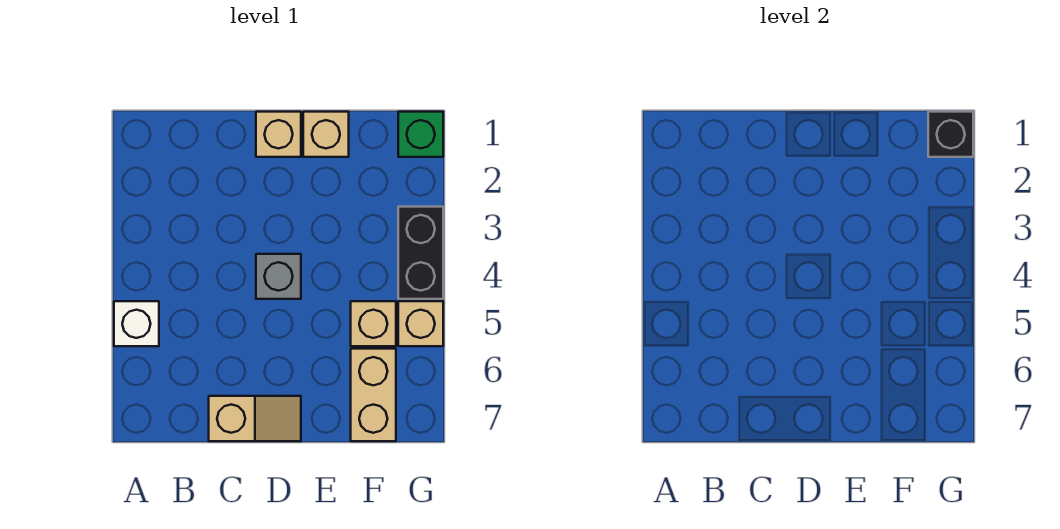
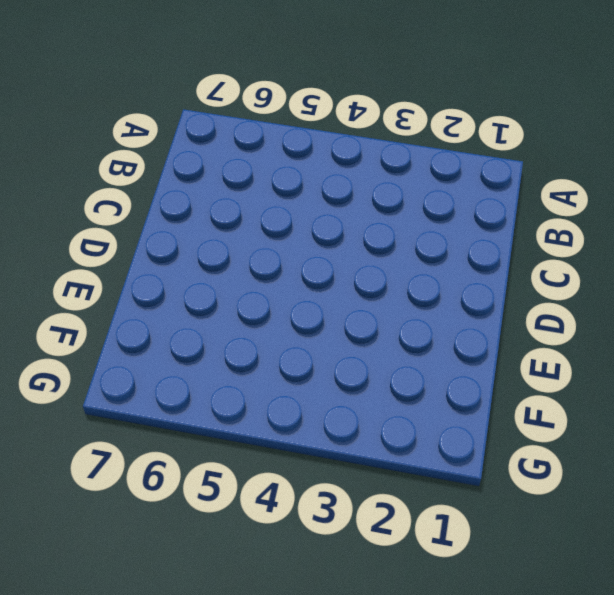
none -> white 1x1 brick [114,301,159,346]
none -> tan 1x2 slope [209,396,301,441]

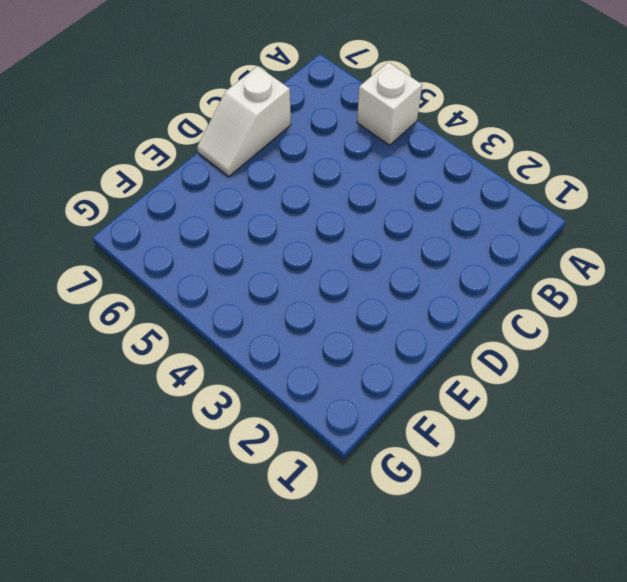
white 1x2 slope [197,66,291,176] -> tan 1x2 slope [209,396,301,441]
none -> tan 1x1 brick [256,112,301,157]
none -> grey 1x1 brick [256,254,301,299]

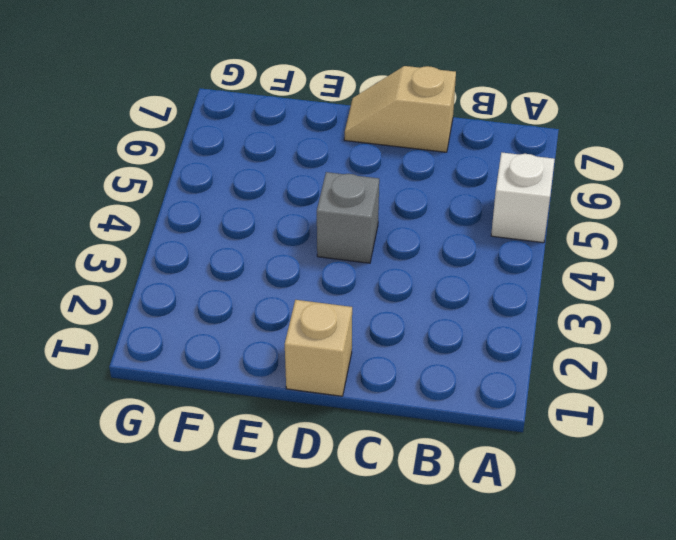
none -> tan 1x1 brick [303,112,349,157]
none -> tan 1x1 brick [351,301,396,346]

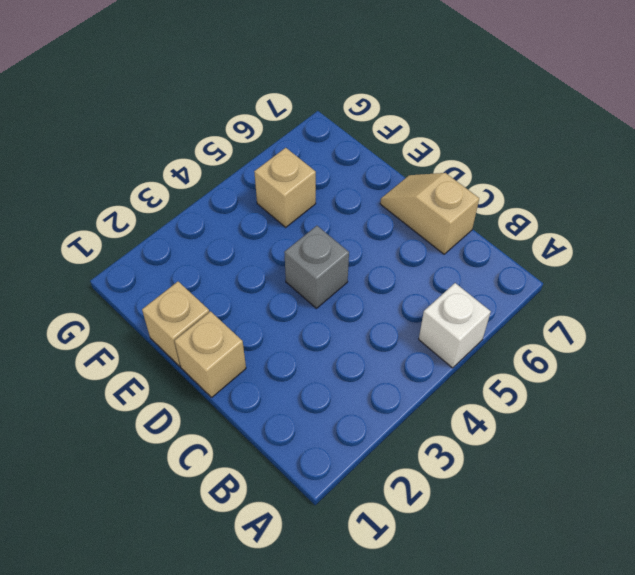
none -> tan 1x2 brick [351,349,396,441]
none -> green 1x1 brick [398,112,443,157]

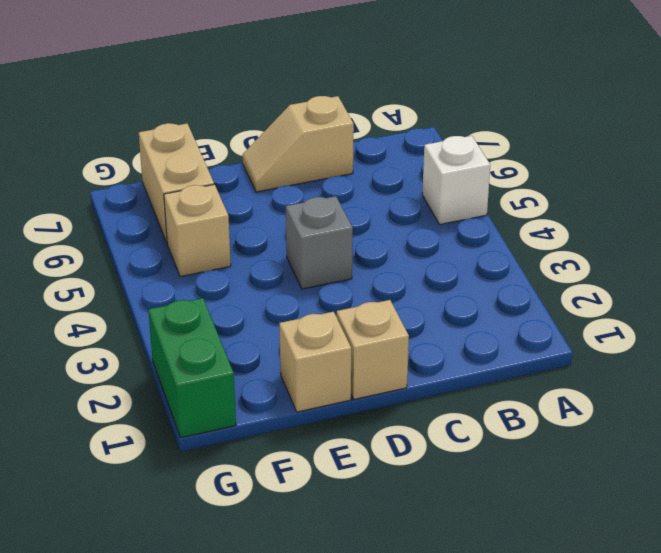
green 1x2 brick [148,298,236,438] -> green 1x1 brick [398,112,443,157]
none -> black 1x2 brick [398,207,443,299]
none -> tan 1x1 brick [398,301,443,346]

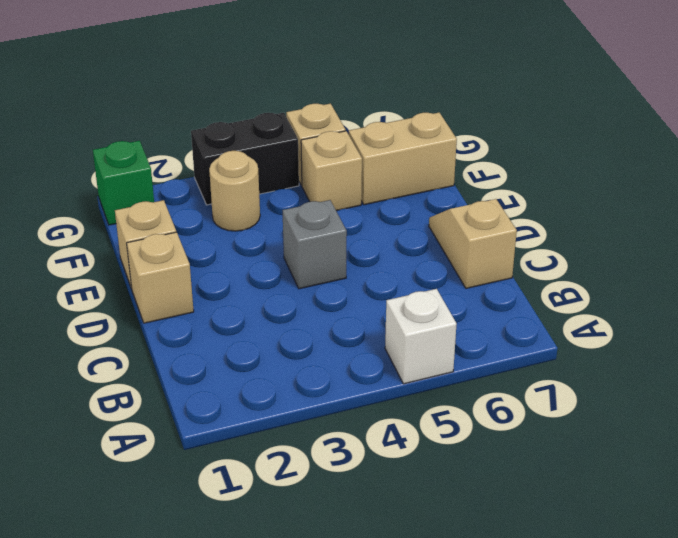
tan 1x1 round brick [209,151,260,231] -> none
none -> black 1x1 brick [928,112,973,157]

